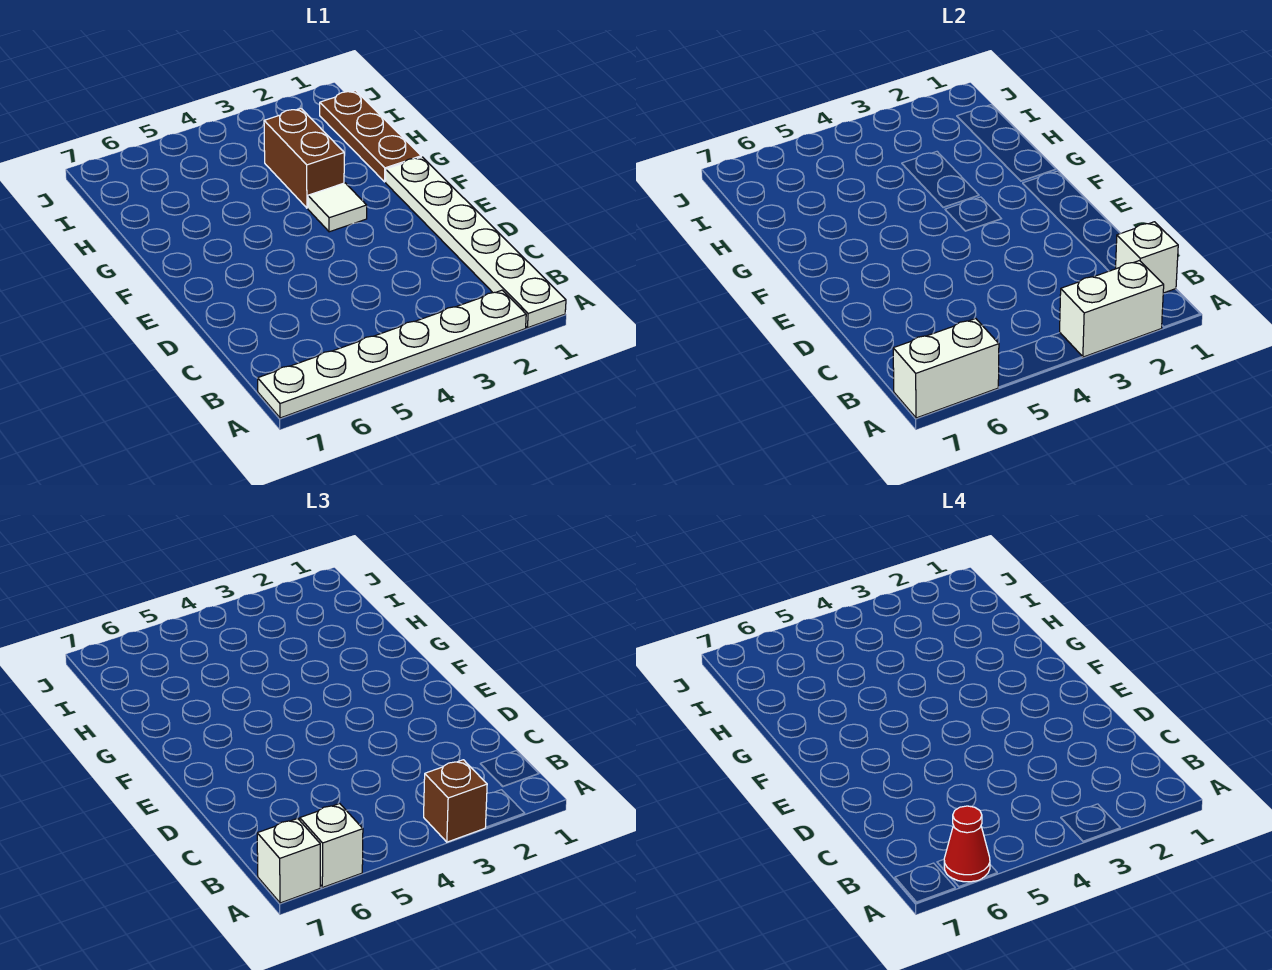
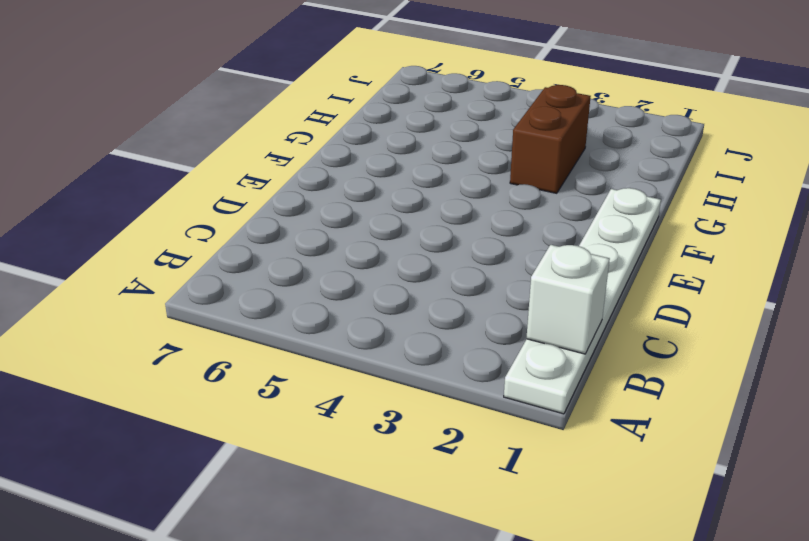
none -> white 1x6 plate [258,290,526,418]
none -> white 1x1 tile [308,183,367,232]
none -> brown 1x3 plate [320,91,421,182]

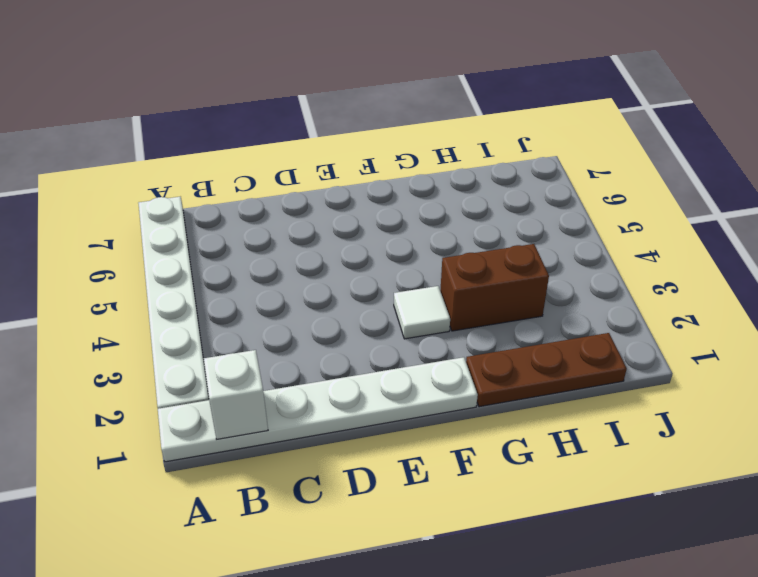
none -> white 1x2 brick [1060,261,1164,357]
none -> white 1x2 brick [893,319,999,418]
none -> brown 1x1 brick [424,760,487,842]

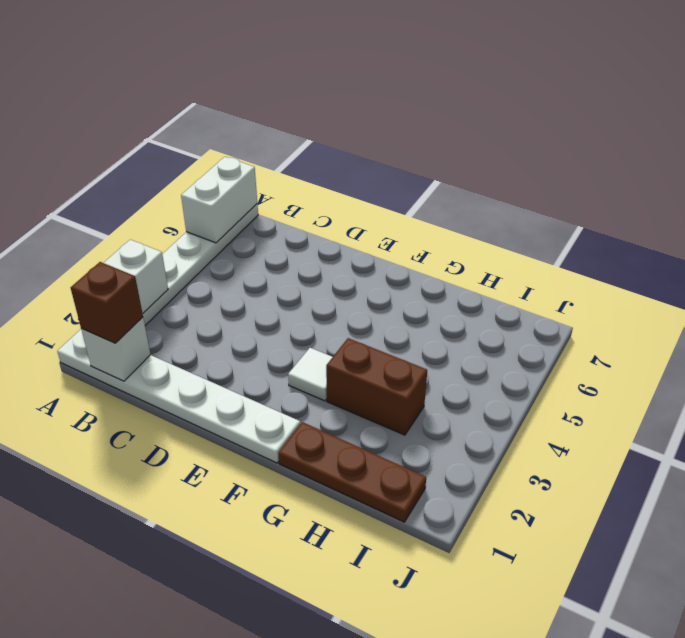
brown 1x1 brick [71,262,143,343] -> brown 1x1 brick moved to [424,760,487,842]
none -> white 1x1 brick [300,804,363,888]
none -> white 1x1 brick [257,818,320,903]
none -> red 1x1 cone [944,806,990,882]

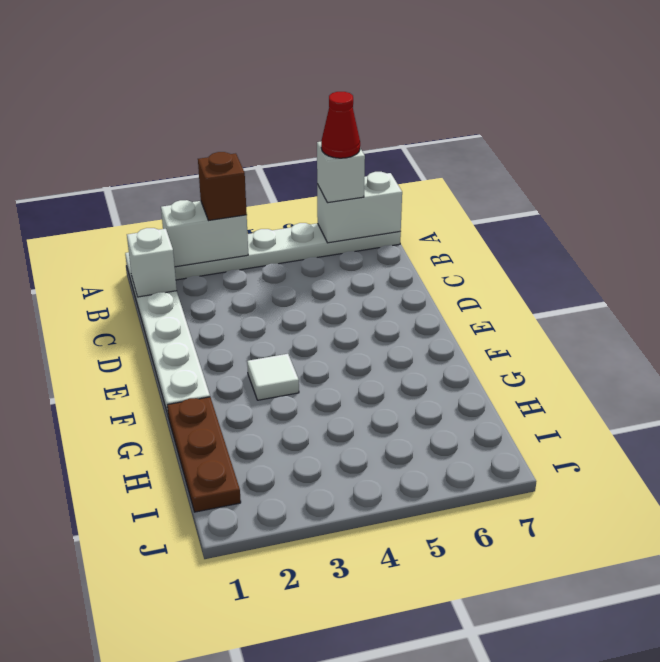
none -> brown 1x2 brick [264,109,344,208]
none -> white 1x1 brick [257,818,320,903]

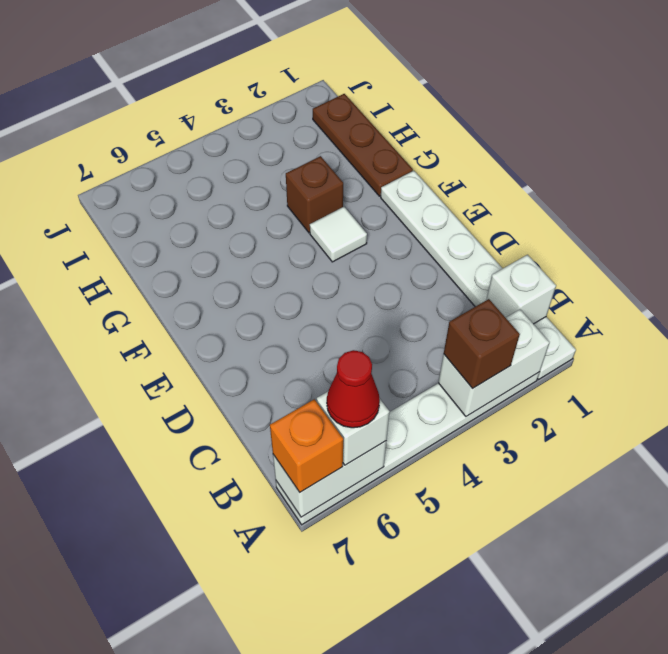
orange 1x1 brick [270,399,343,492] -> white 1x1 brick [257,818,320,903]
brown 1x1 brick [286,156,343,233] -> brown 1x2 brick [264,109,344,208]

